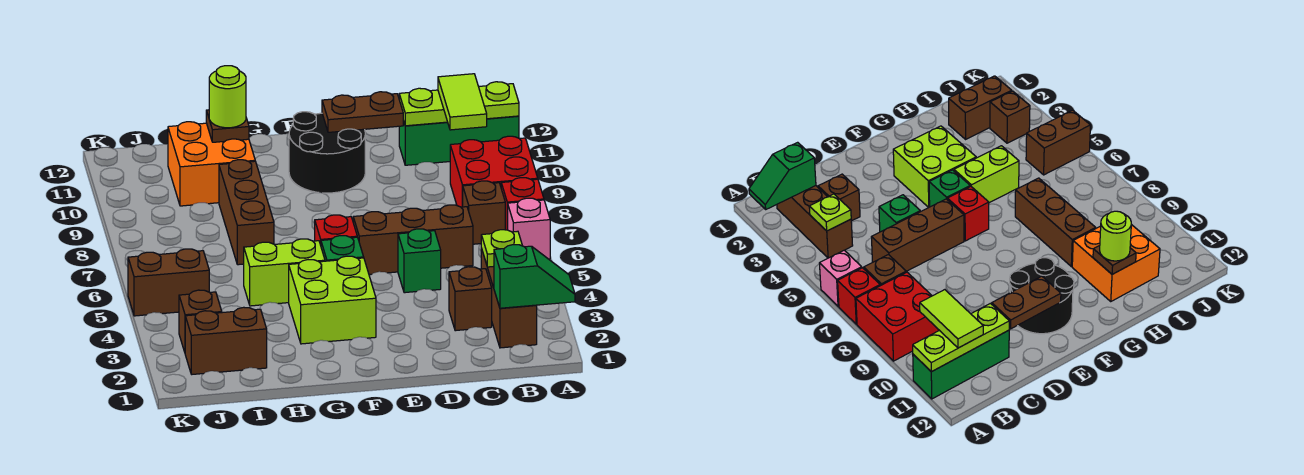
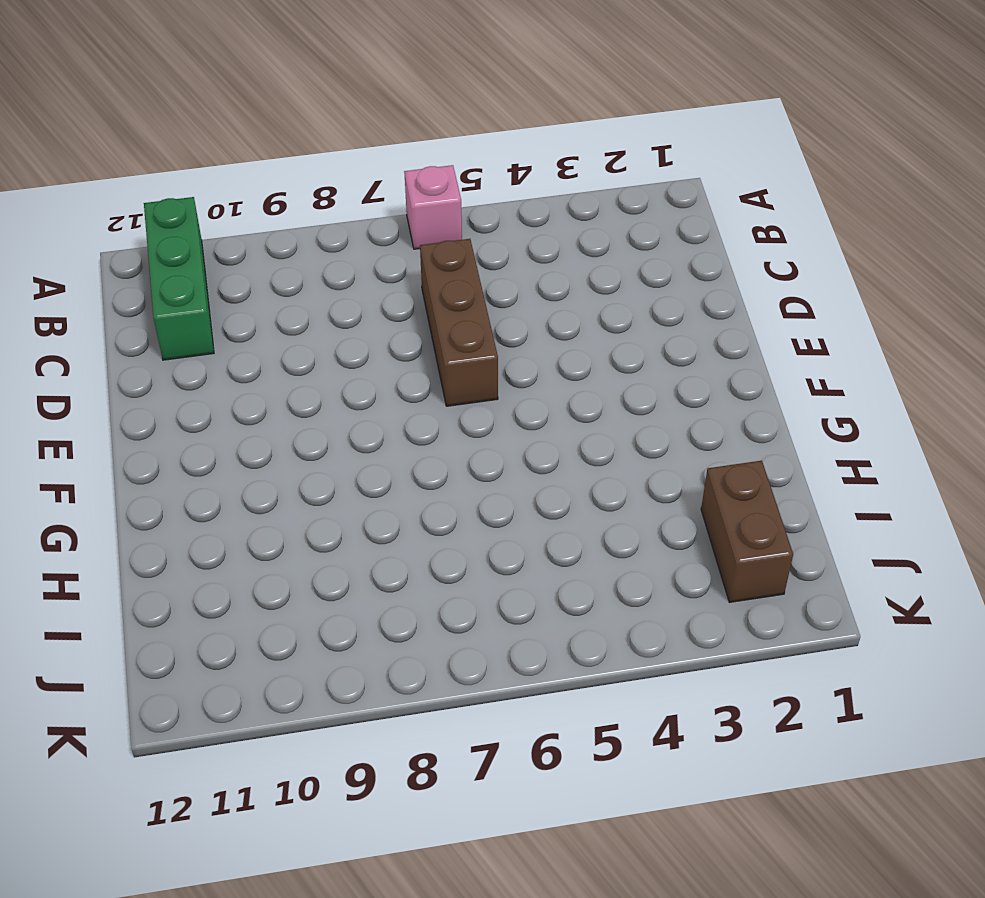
none -> red 1x1 brick [501,178,544,230]
none -> red 2x2 brick [450,136,538,207]
none -> brown 1x3 brick [481,248,537,348]

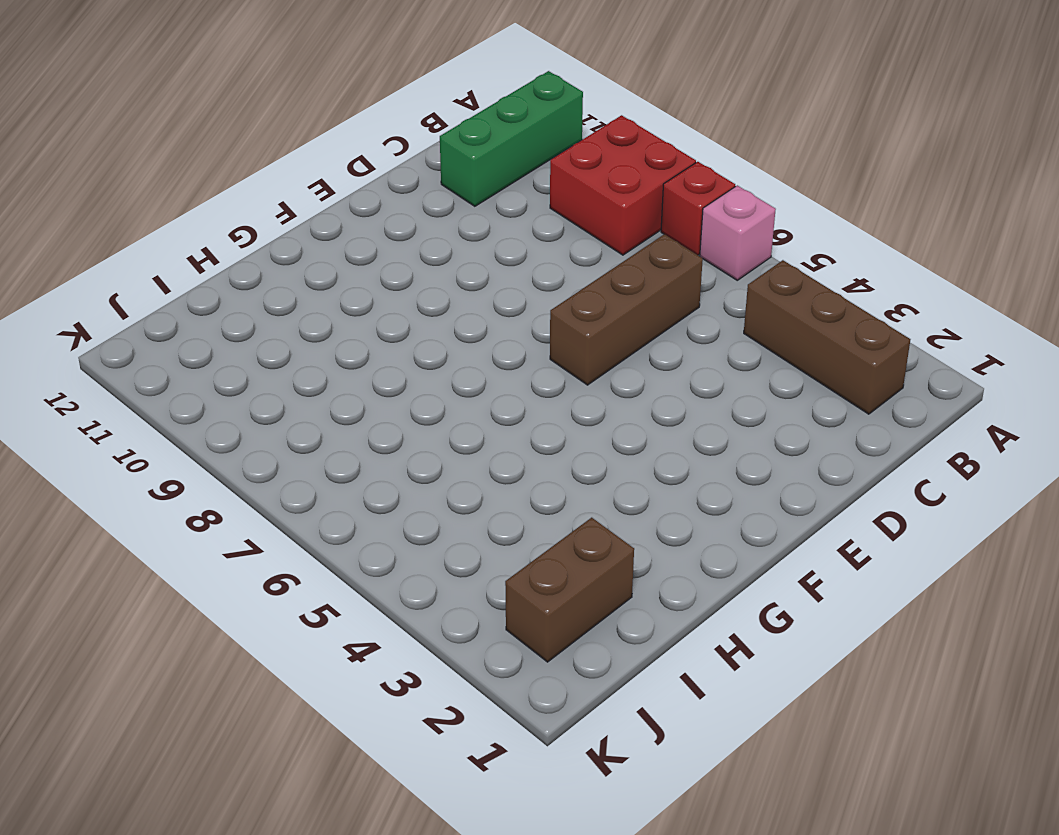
none -> brown 1x1 brick [463,181,505,244]
none -> brown 1x1 brick [449,267,492,331]
none -> green 1x1 brick [398,229,441,293]

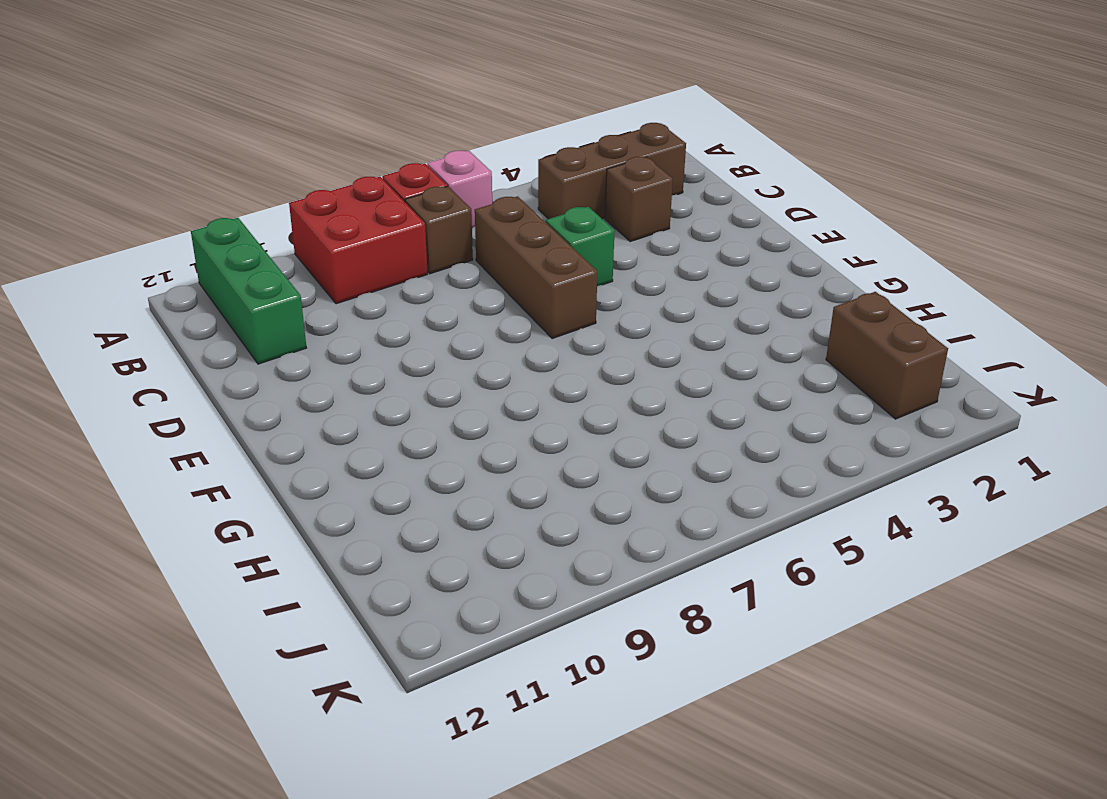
none -> black 2x2 round brick [289,112,365,193]
none -> lime 2x2 brick [289,256,376,344]
none -> green 1x1 brick [321,236,364,261]

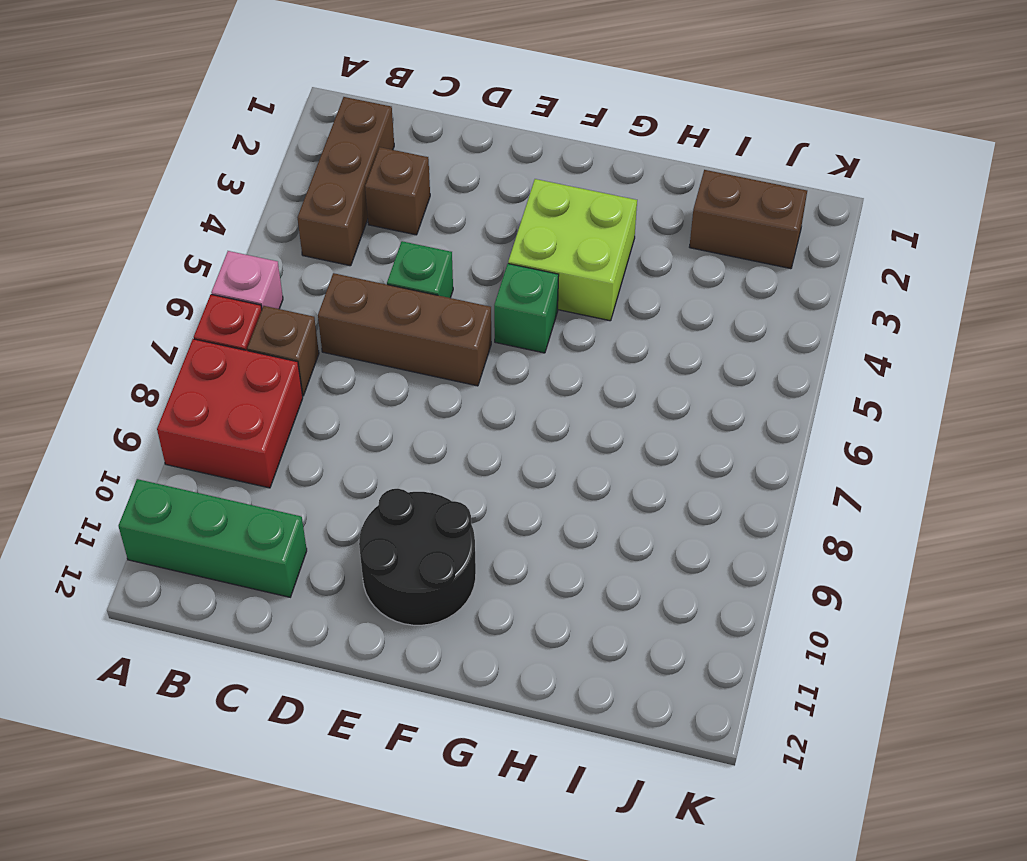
none -> red 1x1 brick [315,215,357,245]
none -> lime 1x2 brick [244,239,325,306]
none -> brown 1x3 brick [219,160,274,265]

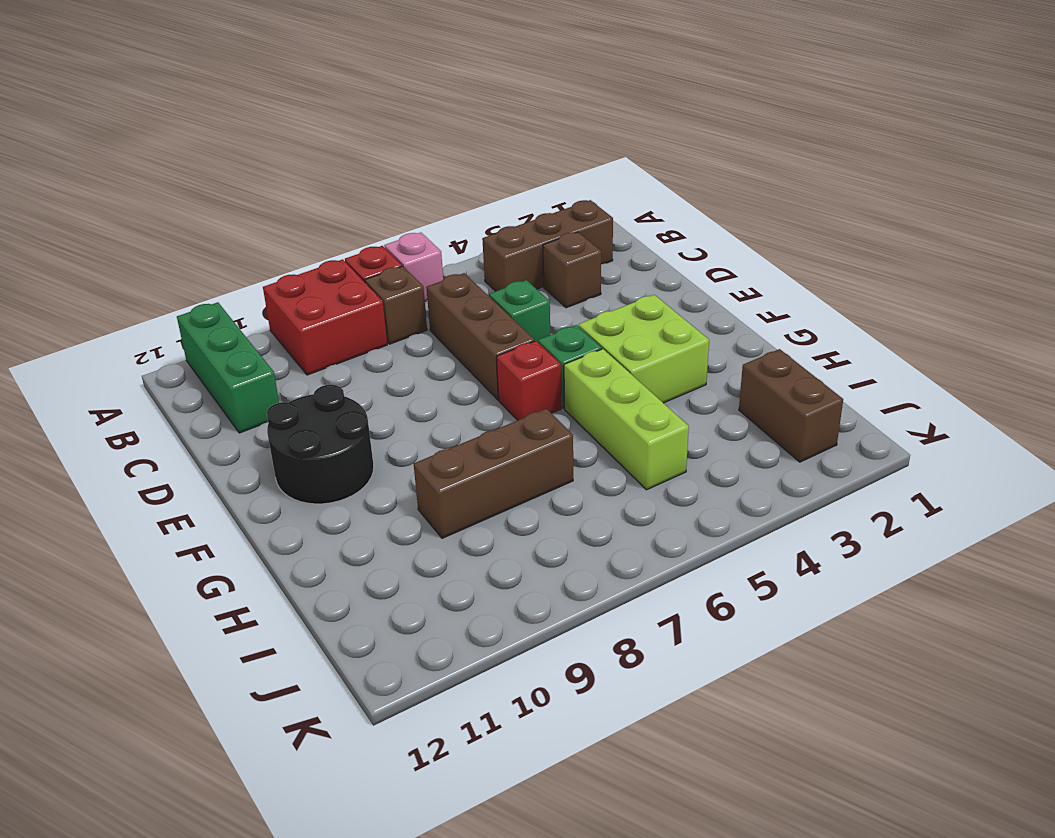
lime 1x3 brick [564,349,689,490] -> lime 1x2 brick [244,239,325,306]
none -> orange 2x2 brick [168,122,255,206]
none -> brown 1x1 brick [179,290,222,352]
none -> brown 1x2 brick [128,249,209,316]

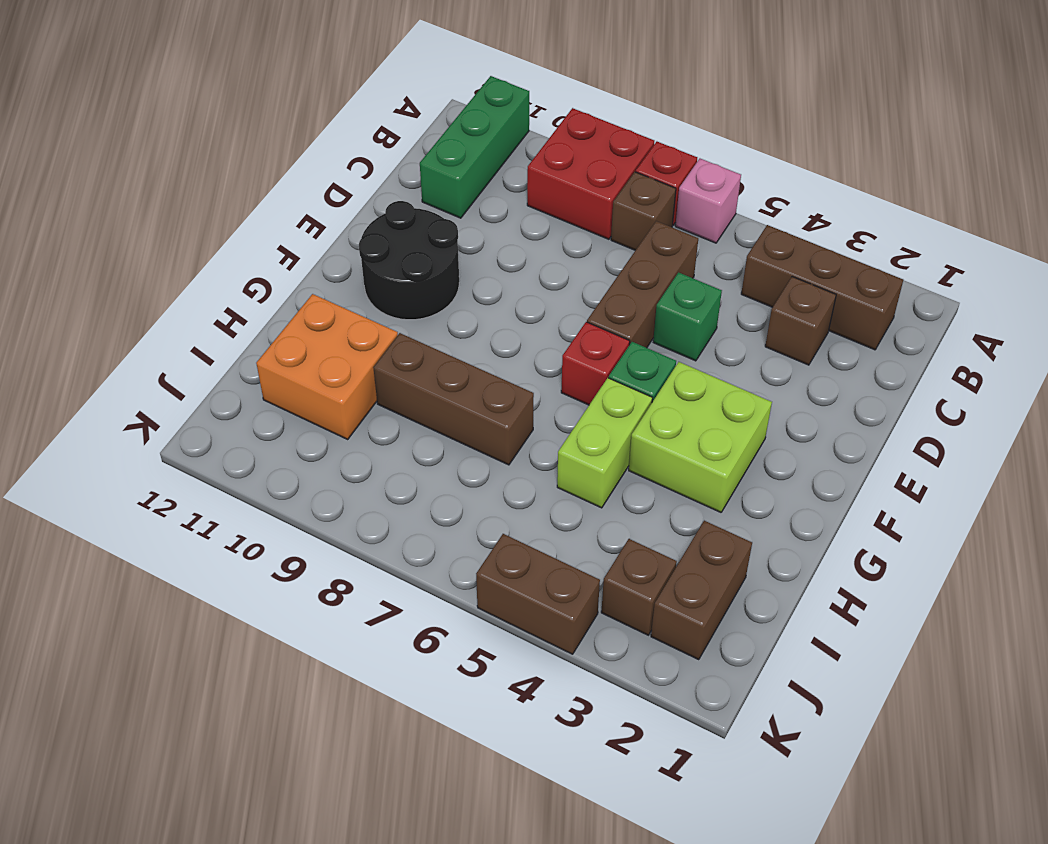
brown 1x2 brick [476,534,600,654] -> brown 1x2 brick turned to [128,249,209,316]
none -> green 1x2 slope [494,245,575,308]
none -> lime 1x3 plate [399,82,519,126]
none -> lime 1x1 plate [481,230,522,267]

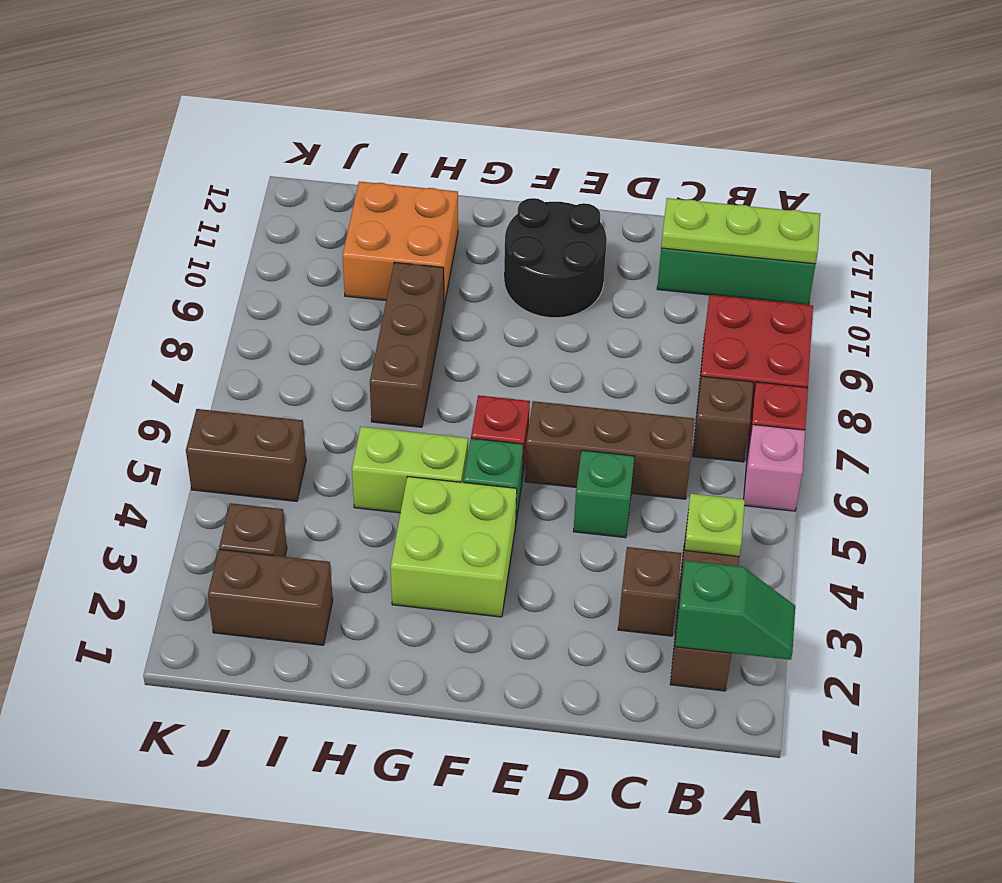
none -> brown 1x2 plate [322,92,403,132]
none -> brown 1x1 plate [206,110,249,142]
none -> lime 1x2 tile [438,74,487,130]

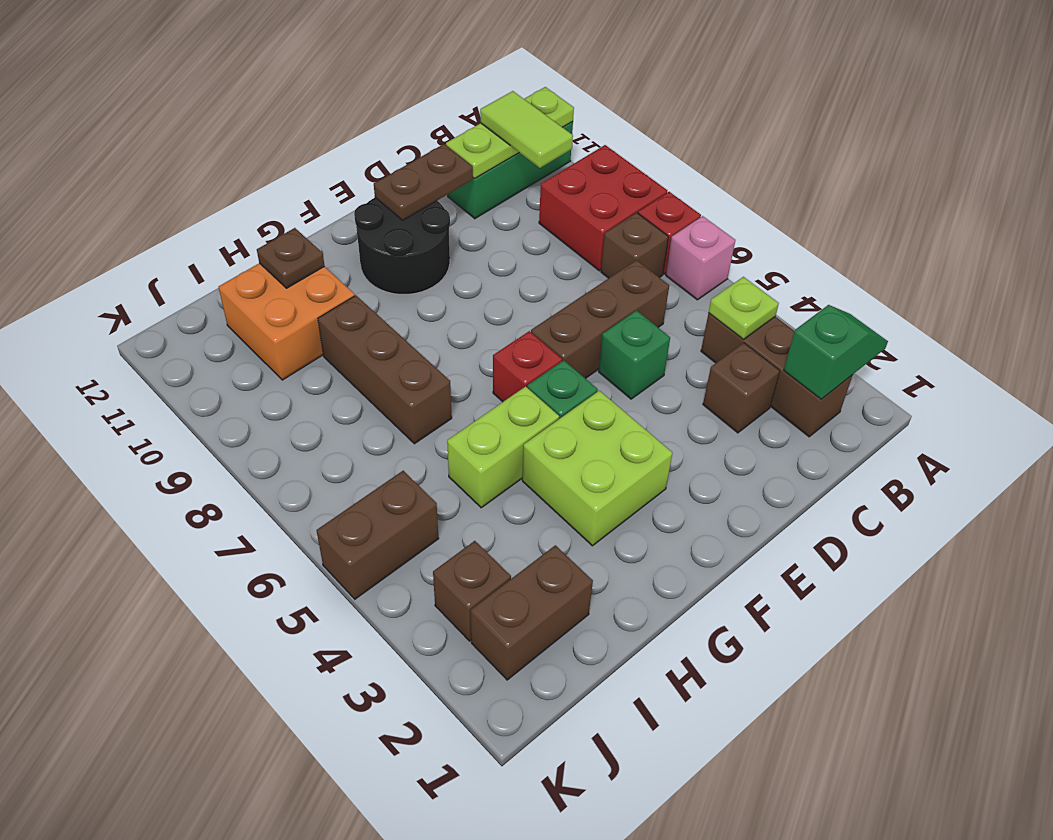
none -> lime 1x1 round brick [209,66,246,128]

